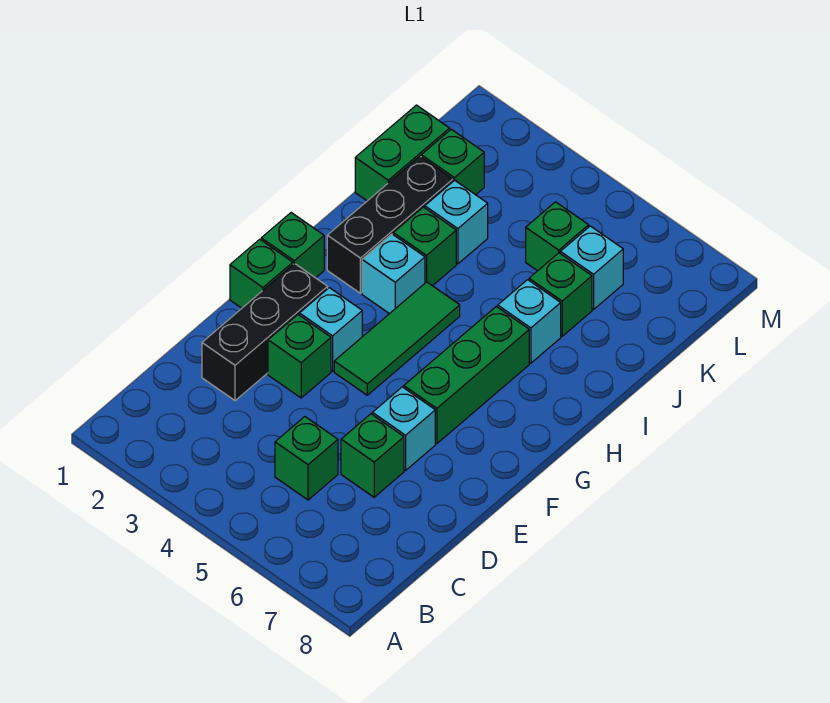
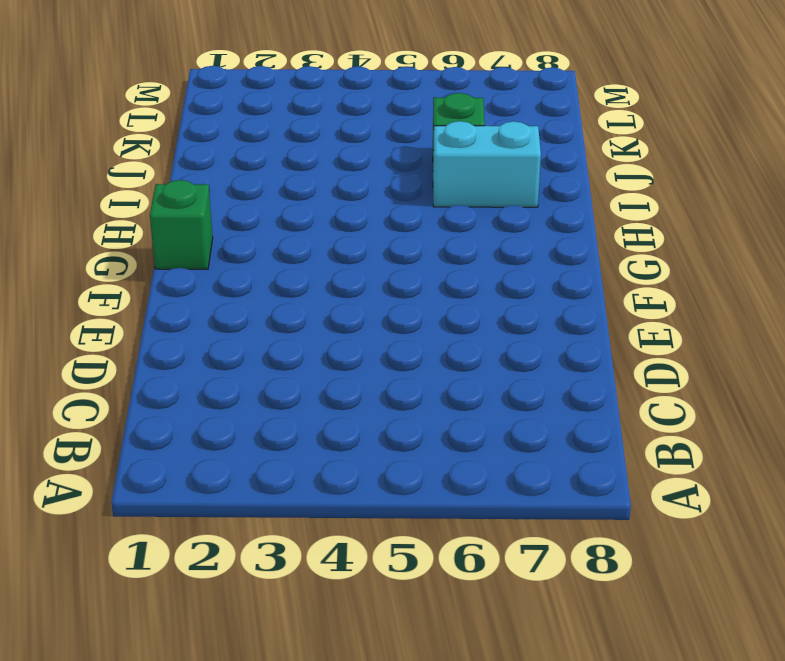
cyan 1x2 brick [433,121,541,207] -> cyan 1x1 brick [498,280,561,363]
none -> green 1x1 brick [275,417,338,500]
none -> black 1x3 brick [202,263,328,401]
none -> green 1x1 brick [341,414,404,497]

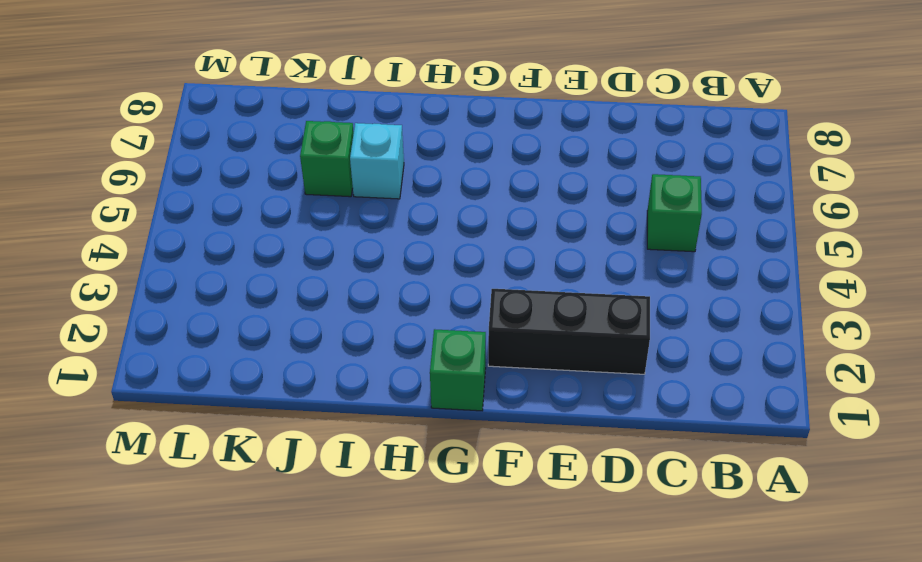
none -> green 1x1 brick [341,414,404,497]
none -> green 1x1 brick [268,315,331,398]
none -> cyan 1x1 brick [372,387,435,470]

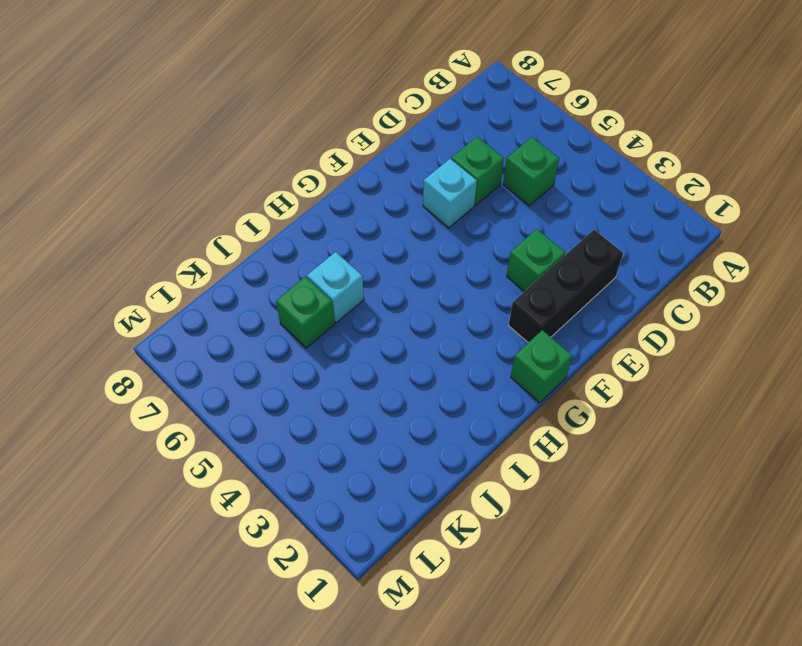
none -> green 1x1 brick [230,239,293,308]
none -> cyan 1x1 brick [299,288,362,371]
none -> green 1x3 tile [334,282,460,395]

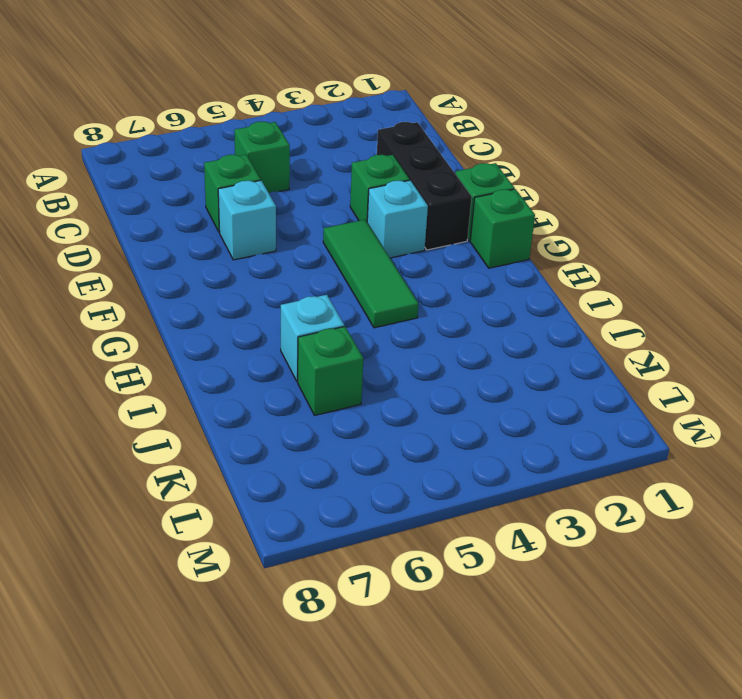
none -> green 1x3 brick [404,307,529,444]
none -> black 1x3 brick [327,156,453,293]
none -> cyan 1x1 brick [362,234,425,314]

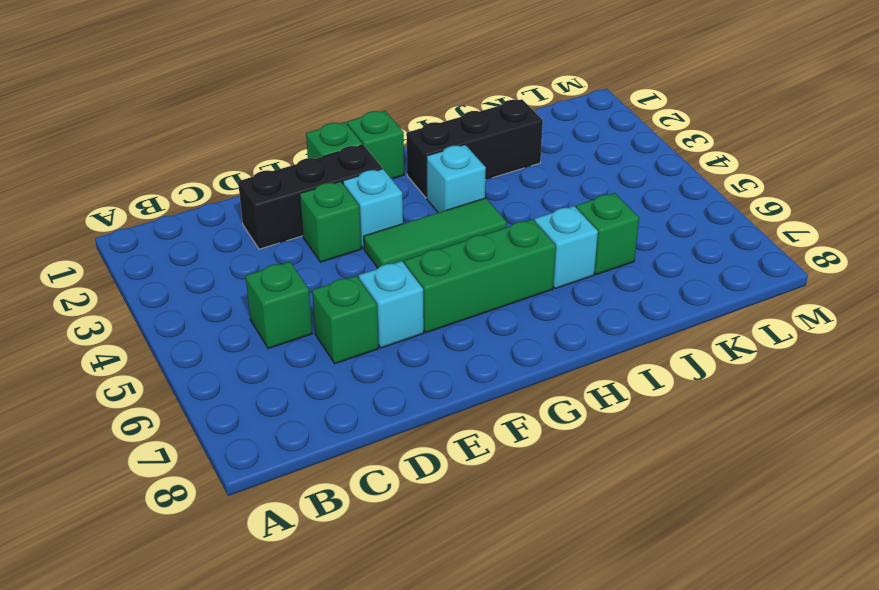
none -> green 1x1 brick [393,207,456,286]
none -> green 1x2 brick [355,105,450,201]
none -> cyan 1x1 brick [425,180,488,264]

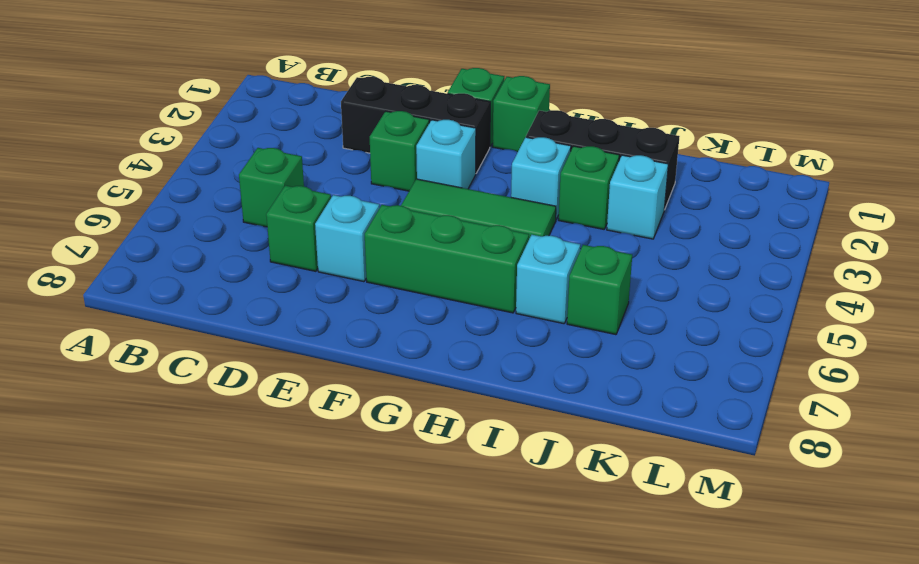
none -> green 1x2 brick [355,105,450,201]
none -> green 1x1 brick [421,129,484,195]
none -> green 1x1 brick [526,202,589,271]

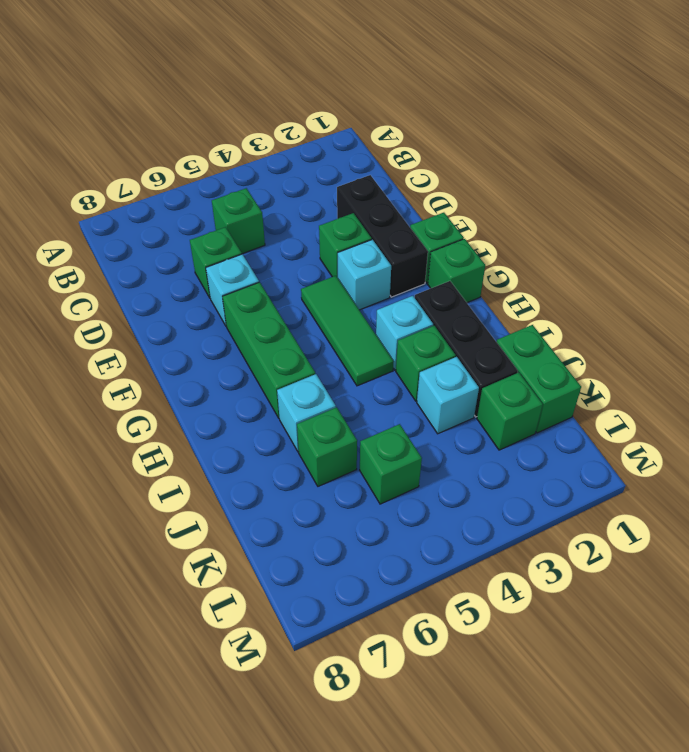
none -> cyan 1x1 brick [560,226,623,310]

